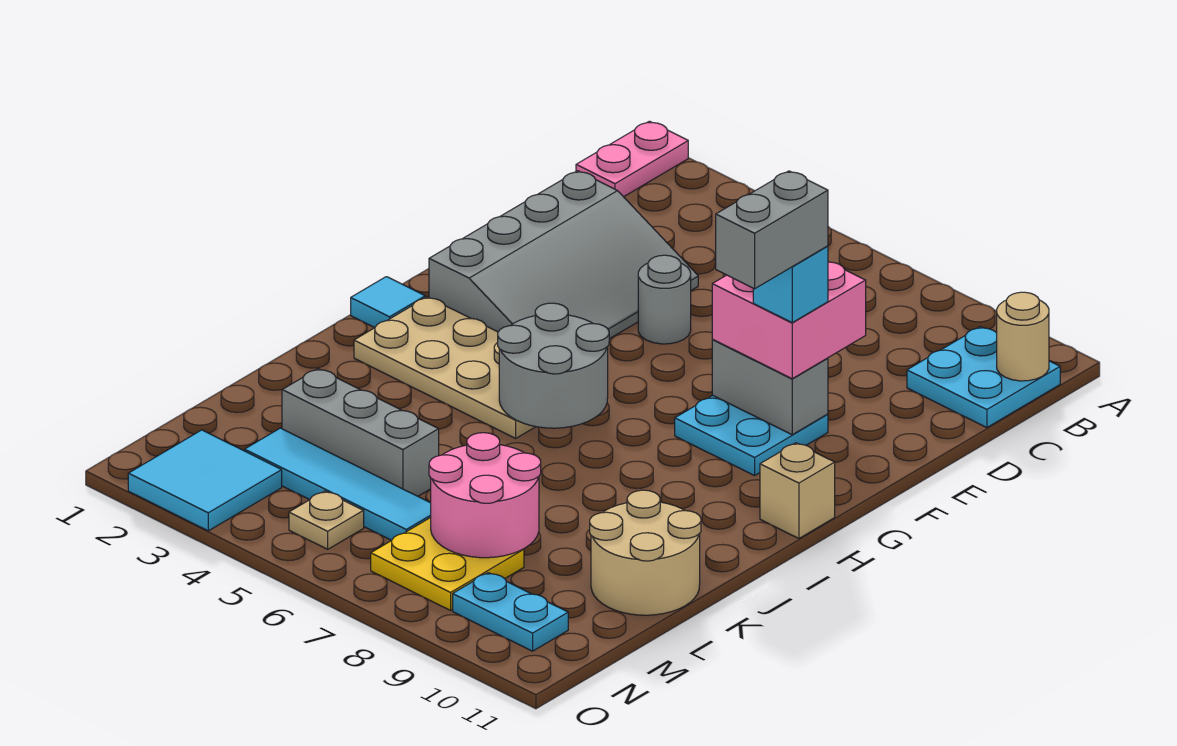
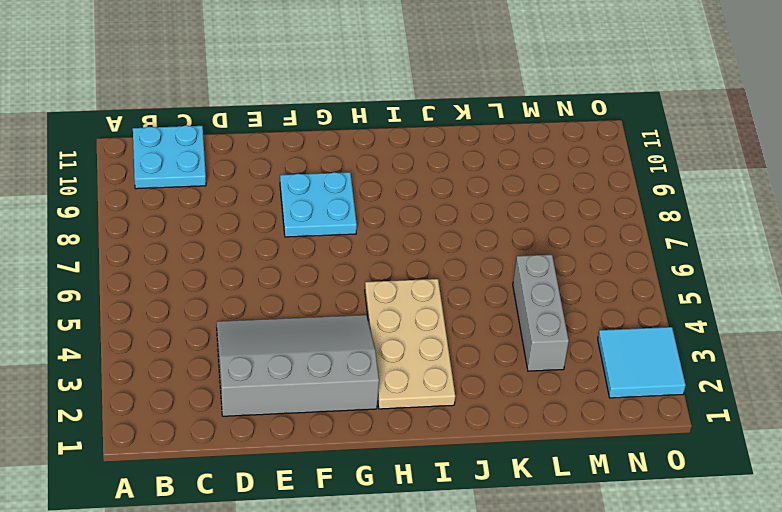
none -> pink 1x2 plate [576,121,688,197]
none -> grey 1x1 round brick [638,255,691,344]
none -> cyan 1x1 tile [351,277,425,328]

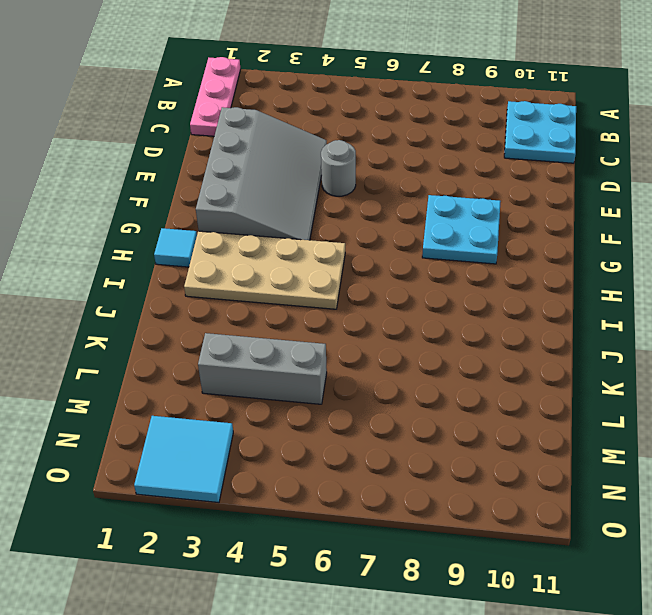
pink 1x3 plate [190,57,241,136] -> pink 1x2 plate [576,121,688,197]
none -> tan 1x1 brick [760,443,835,538]
none -> tan 2x2 round brick [590,490,701,615]
none -> cyan 1x4 tile [245,428,431,540]

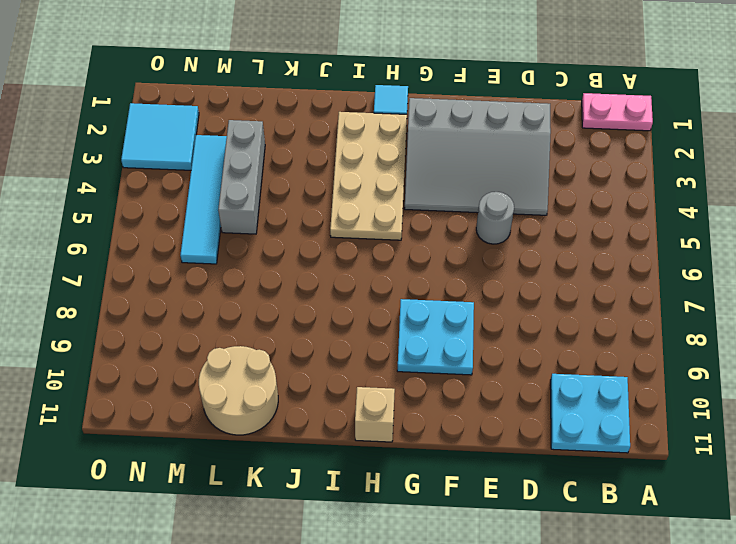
none -> yellow 2x2 plate [371,518,524,610]
none -> tan 1x1 plate [289,491,364,549]
none -> cyan 1x2 plate [453,573,568,651]

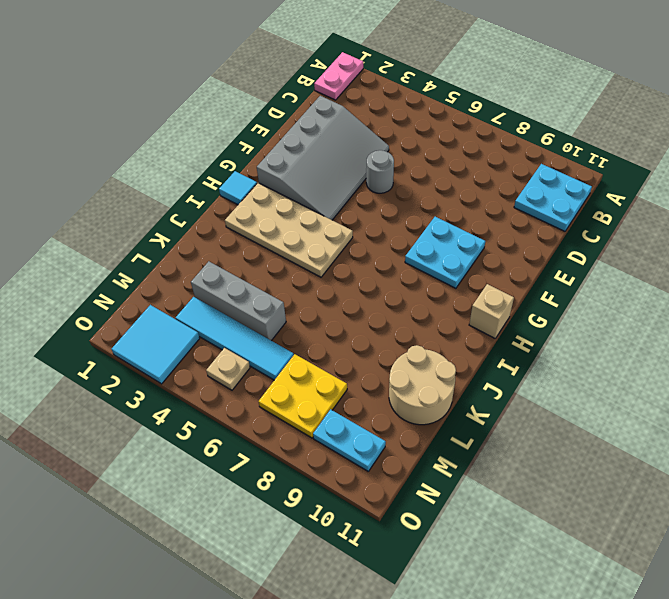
none -> tan 1x1 round brick [997,292,1049,381]
none -> grey 1x2 brick [712,340,828,435]
none -> grey 2x2 round brick [498,303,609,428]

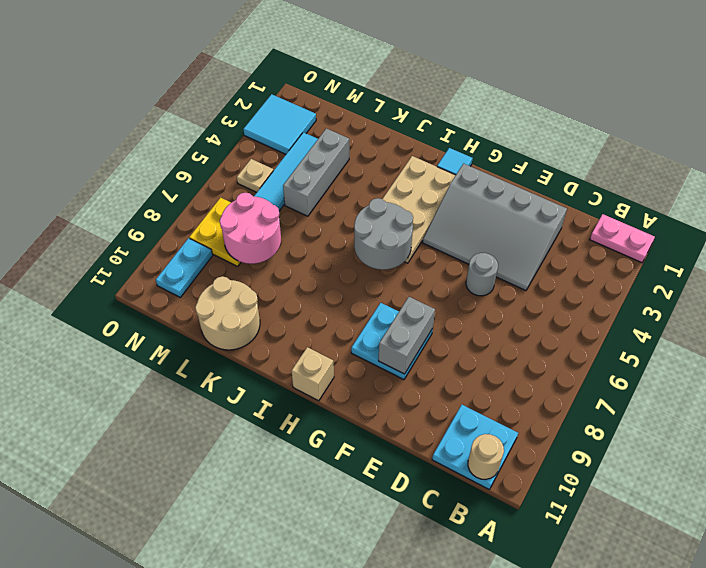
none -> pink 2x2 brick [712,262,866,379]
none -> cyan 1x1 brick [753,246,828,322]
none -> grey 1x2 brick [716,171,828,289]

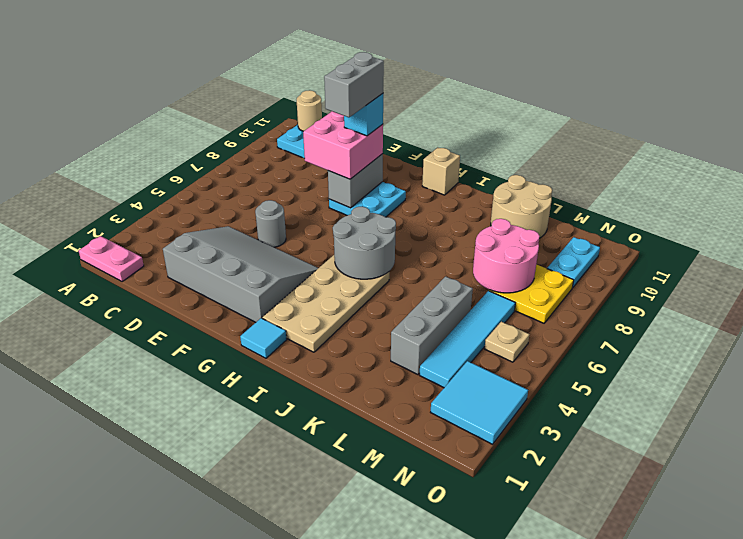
grey 1x2 brick [324,52,384,117] -> grey 1x2 brick turned to [716,171,828,289]

